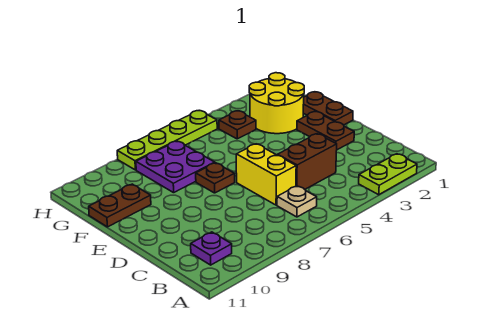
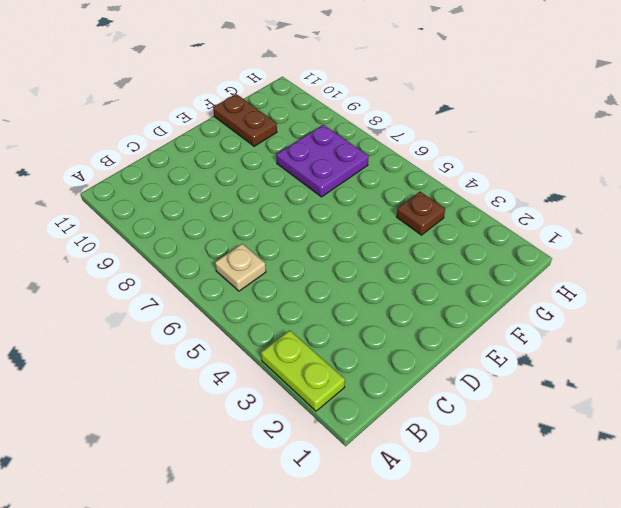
none -> purple 1x1 plate [191,232,232,265]
none -> brown 1x2 brick [278,134,337,189]
none -> yellow 1x2 brick [236,144,296,205]

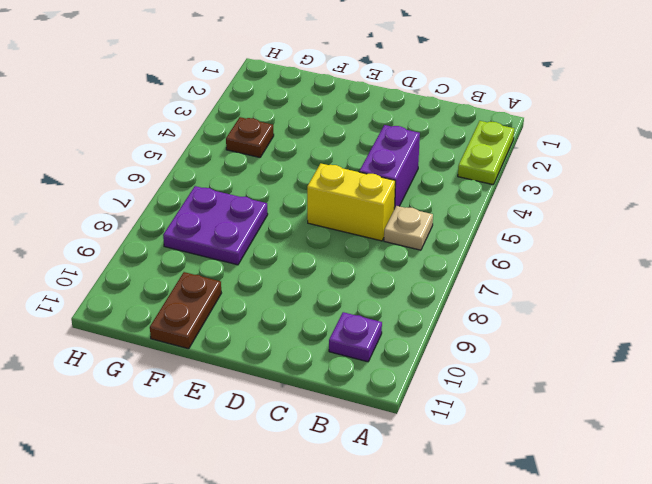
purple 1x2 brick [359,125,420,209] -> brown 1x2 brick [278,134,337,189]
none -> brown 1x2 plate [297,112,354,150]
none -> brown 1x2 plate [303,92,353,125]
none -> brown 1x1 plate [196,163,235,193]

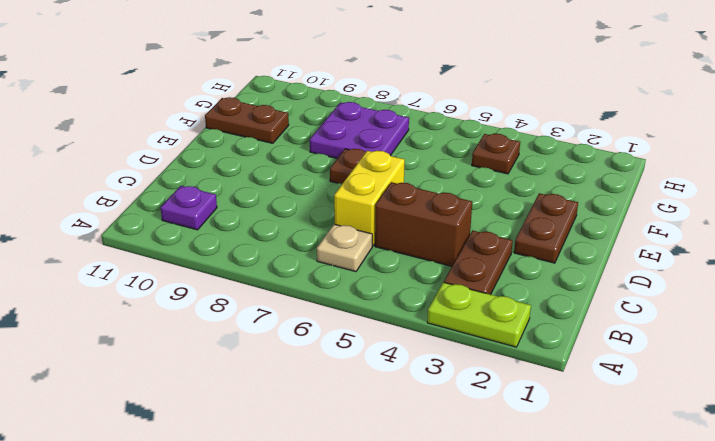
brown 1x2 plate [444,230,513,295] -> brown 1x2 plate moved to [303,92,353,125]
none -> yellow 2x2 round brick [249,73,304,134]
none -> lime 1x4 plate [117,111,217,170]

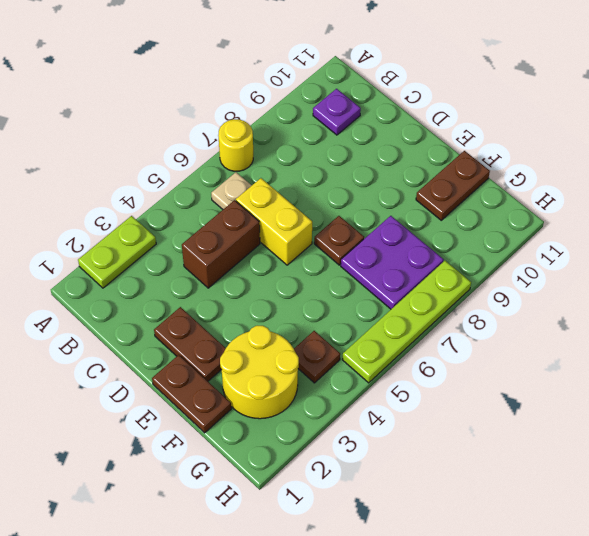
yellow 1x1 round brick [218,119,253,171] -> none

